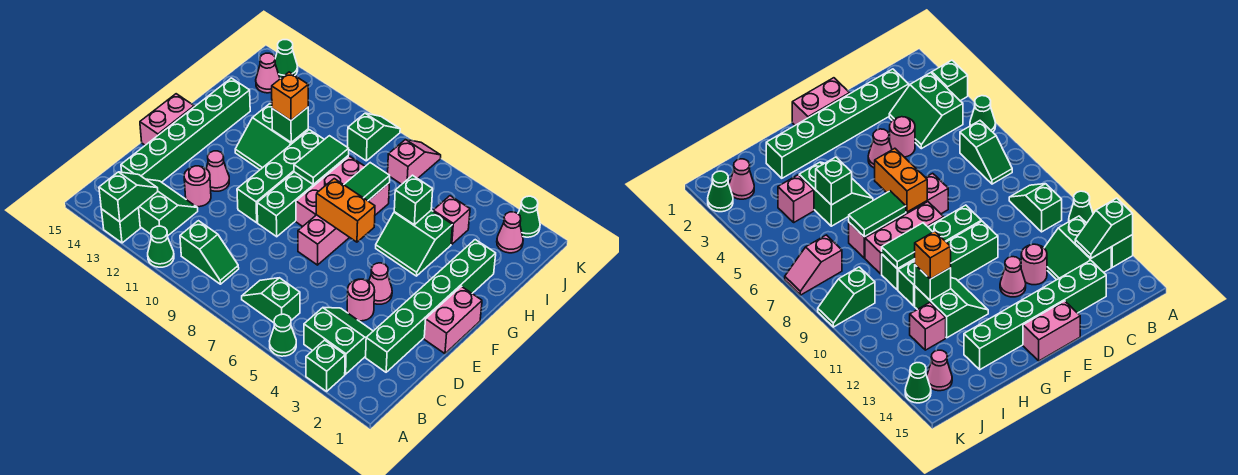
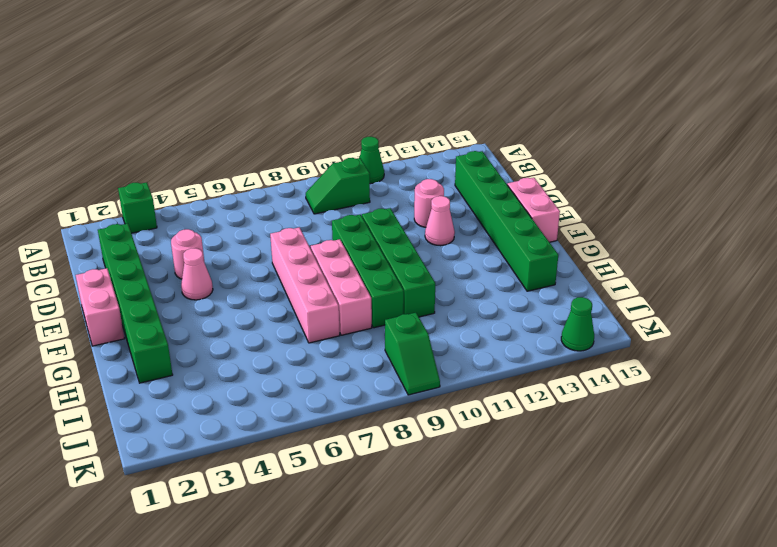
none -> green 1x1 cone [270,314,296,356]
none -> green 1x1 brick [101,208,140,243]
none -> green 2x2 slope [304,308,373,374]
none -> green 1x2 slope [242,278,300,323]

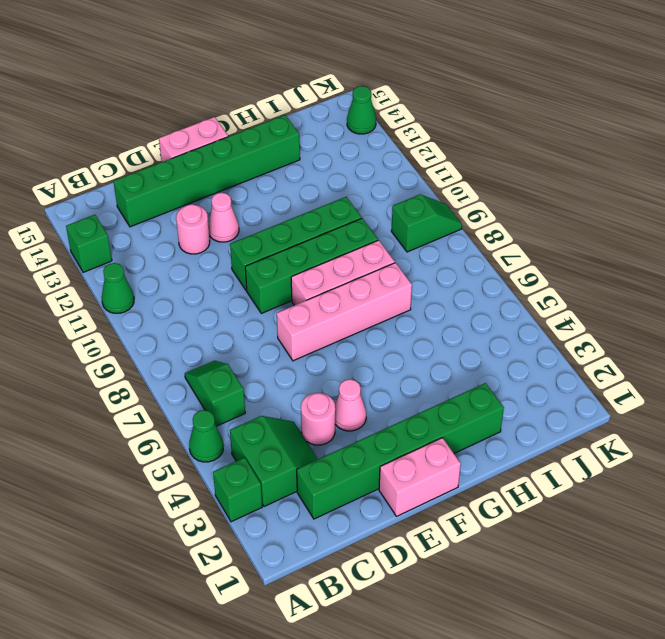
none -> green 1x2 slope [180,221,239,284]
none -> green 2x2 slope [138,179,198,236]
none -> green 2x2 slope [376,210,453,276]
none -> green 2x2 slope [235,104,308,170]

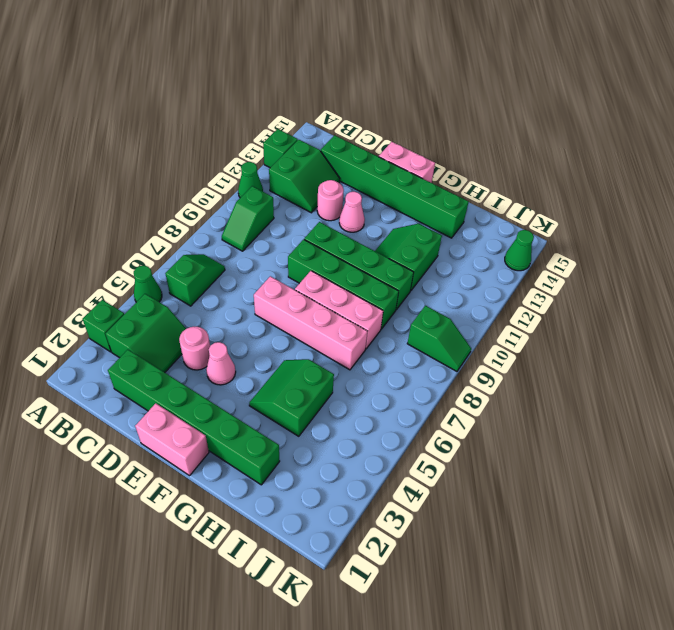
none -> pink 1x1 brick [433,196,470,244]
none -> pink 1x1 brick [910,303,946,350]
none -> pink 1x1 cone [497,212,523,253]
none -> pink 1x2 slope [388,139,441,184]

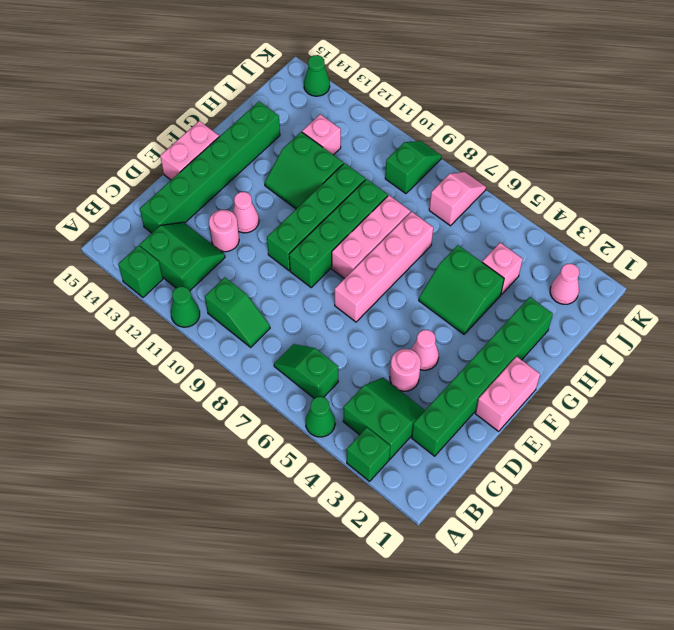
none -> pink 1x1 cone [256,53,280,93]
none -> green 1x1 cone [518,196,540,237]
none -> green 1x2 slope [99,172,158,222]
none -> orange 1x2 brick [316,179,375,242]

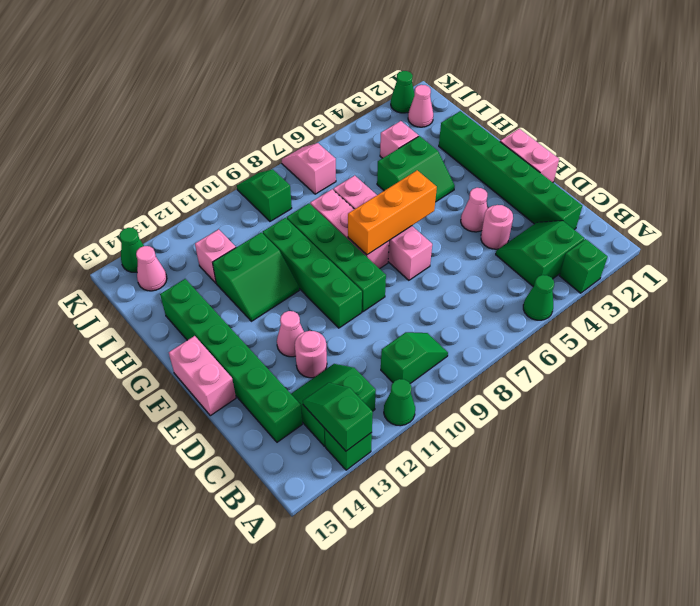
orange 1x3 brick [348,170,437,255] -> orange 1x2 brick [316,179,375,242]
none -> green 1x2 slope [242,278,300,323]
none -> green 1x2 tile [344,163,390,201]
none -> green 1x2 tile [294,136,349,185]
none -> green 1x1 brick [394,175,433,225]

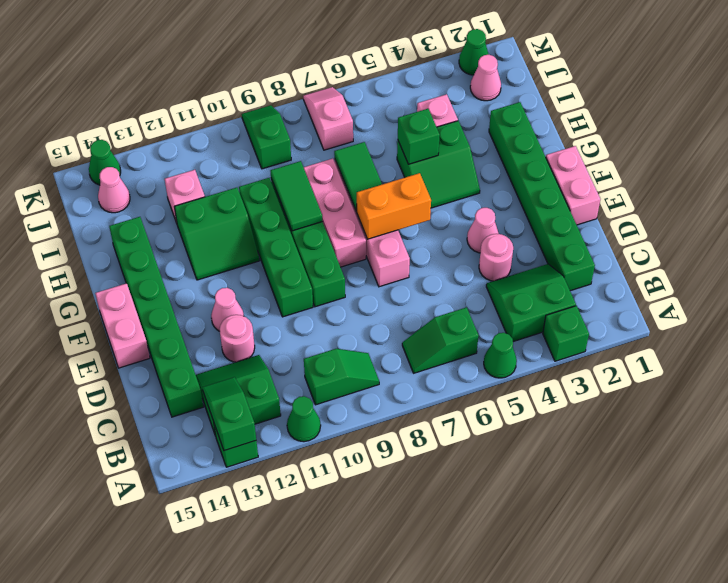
none -> green 1x1 brick [272,107,308,142]
none -> orange 1x1 brick [272,72,308,120]

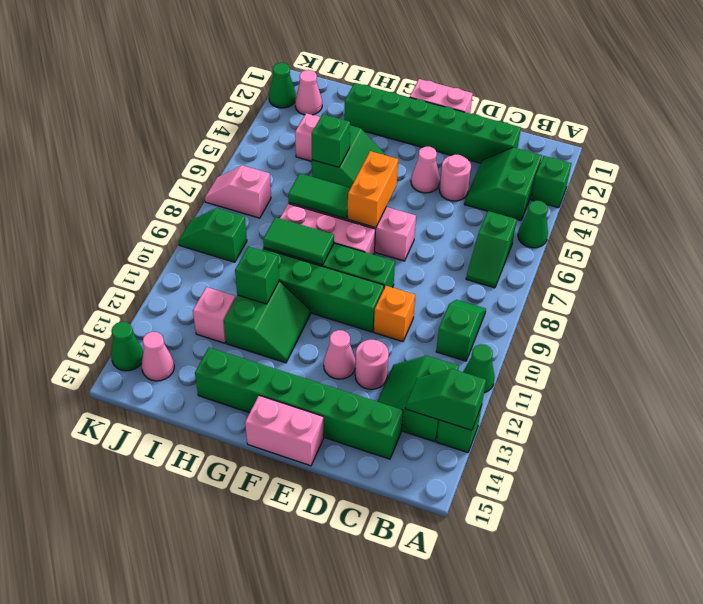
orange 1x1 brick [374,286,415,342] -> orange 1x1 brick moved to [272,72,308,120]

